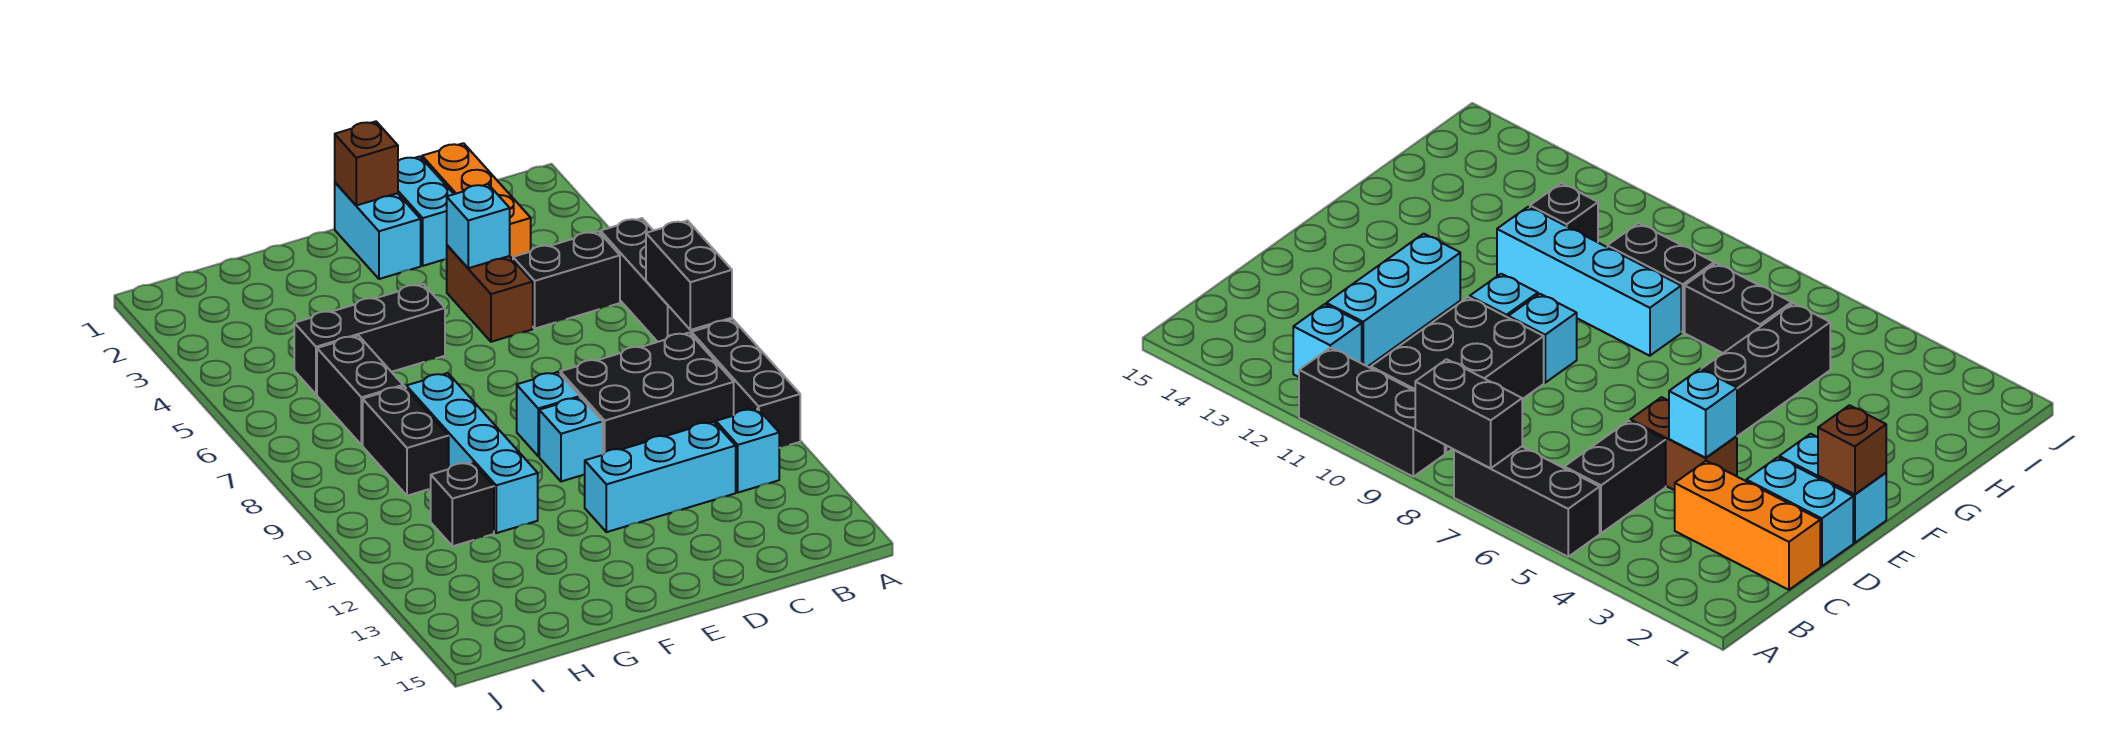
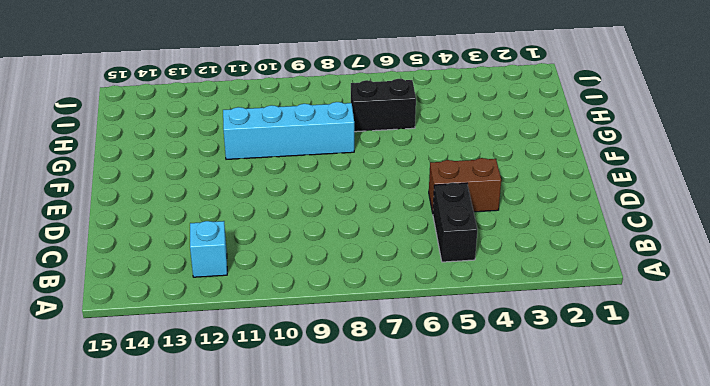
none -> black 1x3 brick [600,218,709,342]
none -> black 1x3 brick [691,319,800,448]
none -> black 2x3 brick [560,333,734,454]

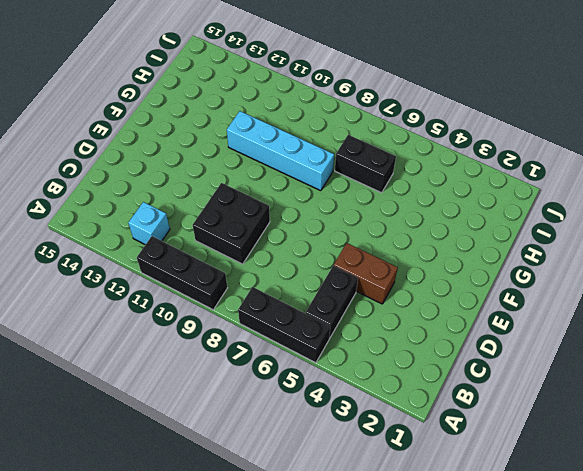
black 2x2 brick [193,183,270,264] -> black 2x3 brick [560,333,734,454]
none -> orange 1x3 brick [422,143,531,259]
none -> cyan 1x3 brick [585,422,736,532]
none -> cyan 1x2 brick [398,156,453,266]

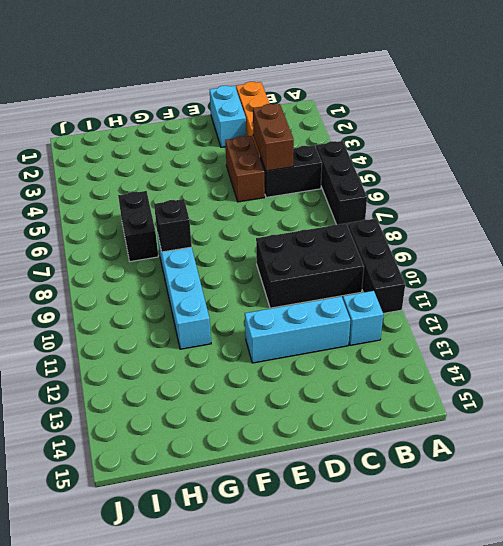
brown 1x2 brick [253,104,294,171] -> none
black 1x1 brick [154,199,192,252] -> black 1x1 brick moved to [431,462,494,546]
none -> cyan 1x2 brick [335,183,421,279]
none -> cyan 1x1 brick [517,372,580,456]
none -> cyan 1x1 brick [539,397,603,481]

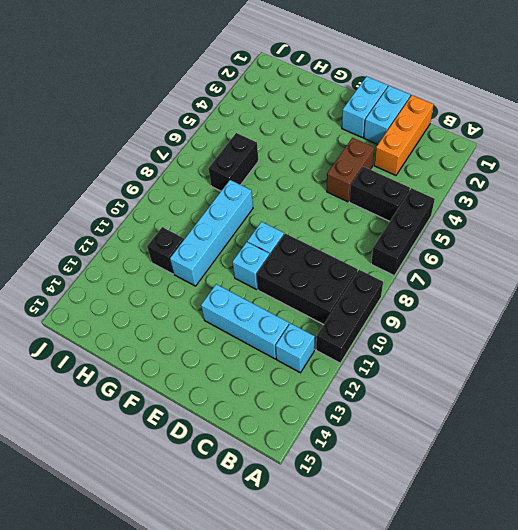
none -> black 1x3 brick [294,284,445,394]
none -> black 1x2 brick [363,386,449,496]
none -> black 1x2 brick [646,221,732,330]

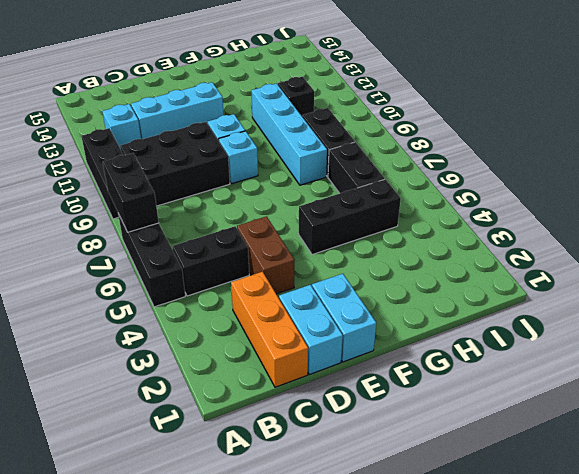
none -> cyan 1x1 brick [447,184,510,268]
none -> brown 1x1 brick [335,121,398,205]

